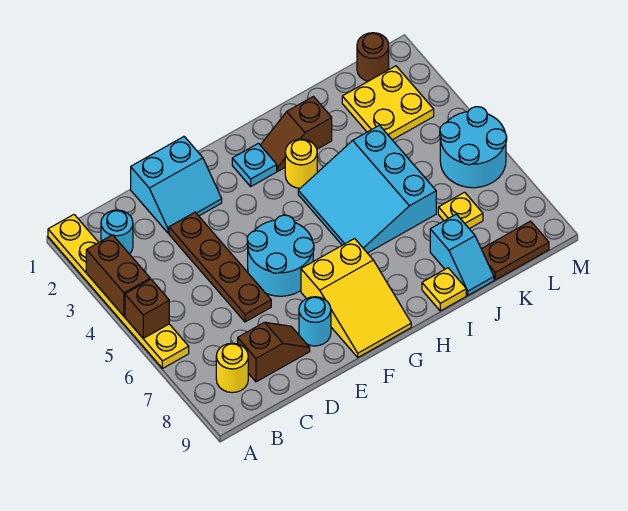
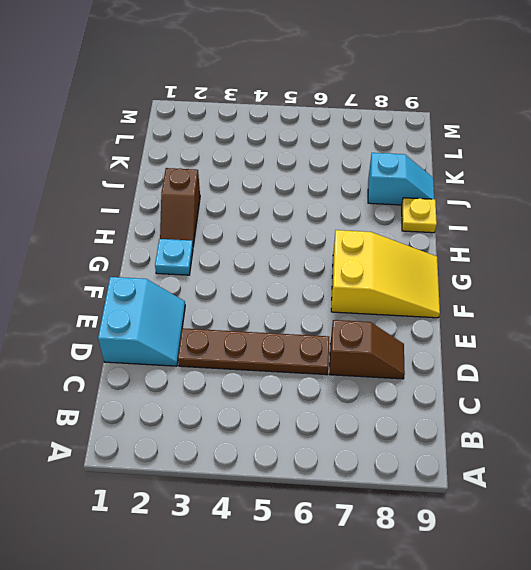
brown 1x2 slope [330,320,405,379] -> brown 1x2 slope turned to [238,322,310,382]
none -> yellow 1x6 plate [48,215,189,369]
none -> cyan 1x1 round brick [101,210,133,254]
none -> yellow 1x1 round brick [216,343,248,393]

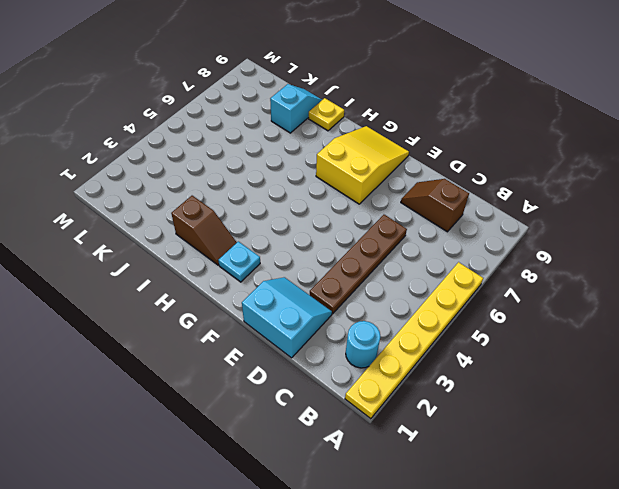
none -> yellow 1x1 round brick [216,343,248,393]
none -> cyan 2x2 round brick [247,215,314,296]
none -> cyan 1x1 round brick [299,297,331,346]

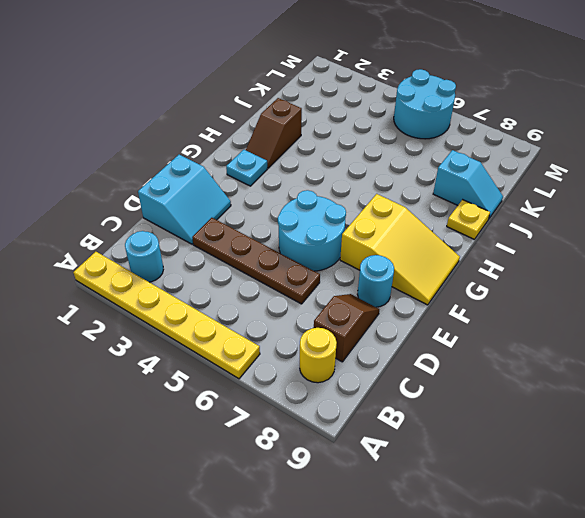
none -> yellow 1x1 round brick [285,139,317,188]
none -> cyan 3x3 slope [298,125,436,253]
none -> yellow 2x2 plate [342,66,434,140]

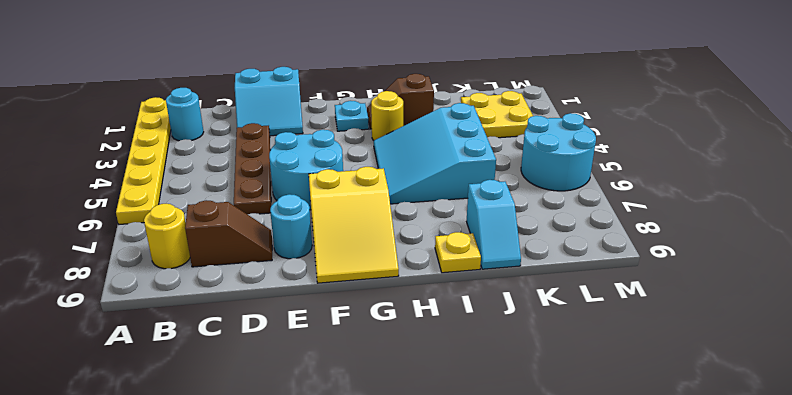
none -> yellow 1x1 plate [438,192,483,229]
none -> brown 1x2 plate [482,221,549,280]
none -> brown 1x1 round brick [357,33,389,81]

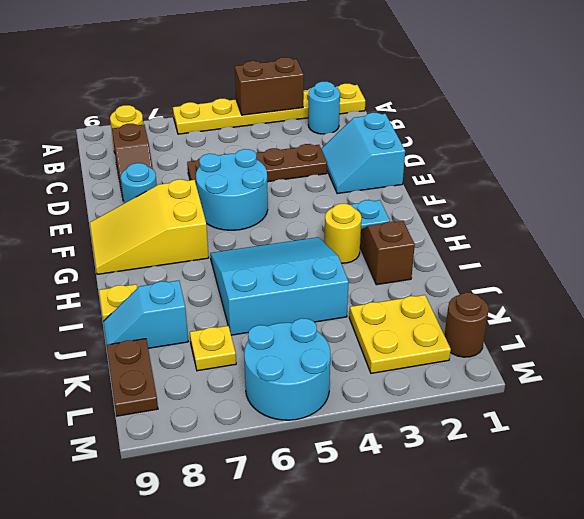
none -> brown 1x1 brick [125,279,169,338]

